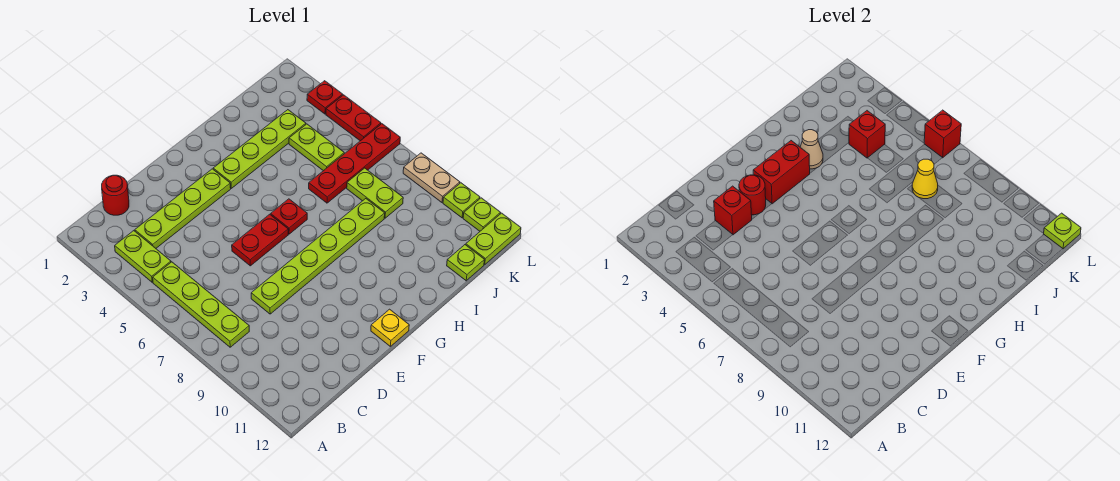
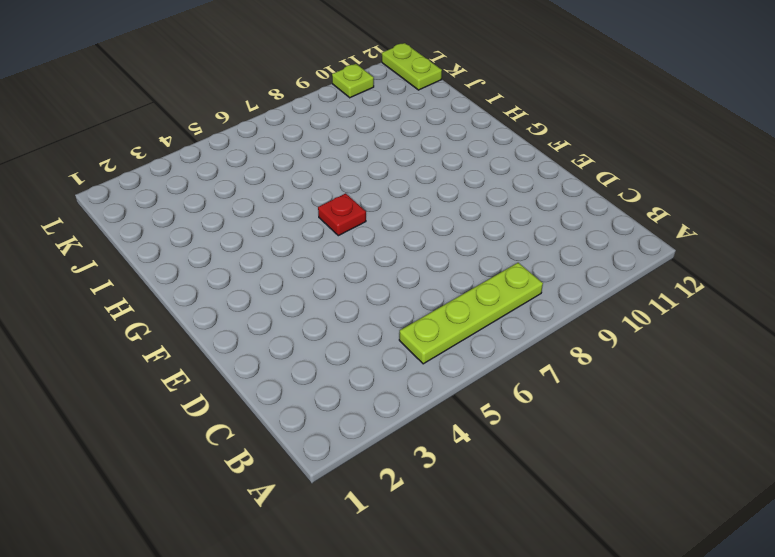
none -> lime 1x2 plate [115,231,171,282]
none -> red 1x1 round brick [102,175,129,215]
none -> lime 1x4 plate [135,169,231,248]

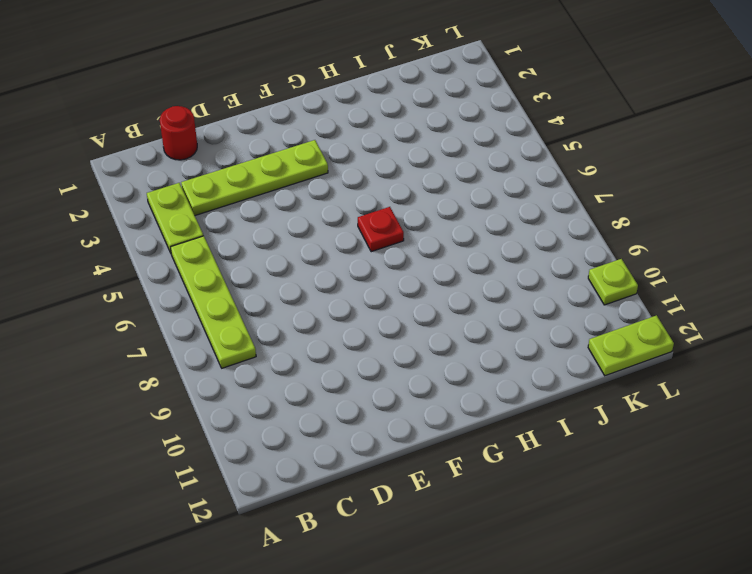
none -> lime 1x6 plate [251,199,385,314]
none -> red 1x2 plate [232,214,288,266]
none -> yellow 1x1 plate [371,309,409,346]

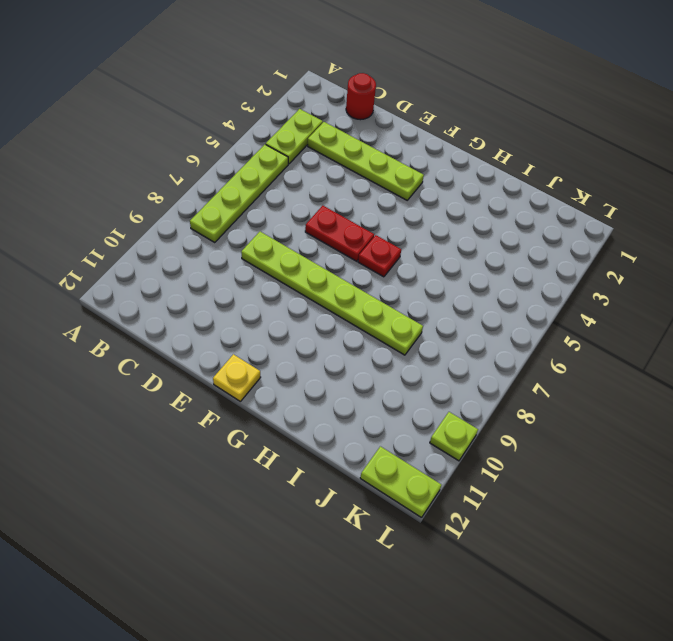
none -> lime 1x4 plate [213,110,306,188]
none -> red 1x4 plate [309,124,400,203]
none -> lime 1x2 plate [289,124,344,171]

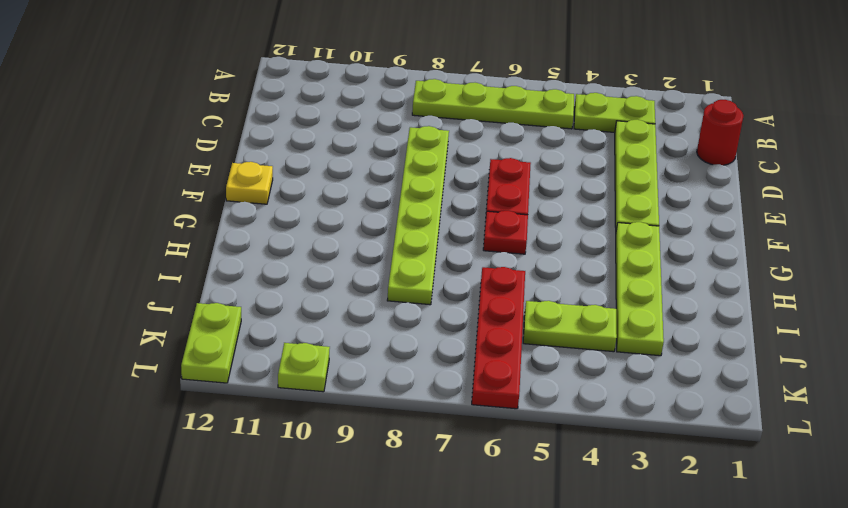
none -> lime 1x2 plate [347,168,403,218]
none -> lime 1x1 plate [447,245,484,281]
none -> red 1x1 plate [307,81,343,114]

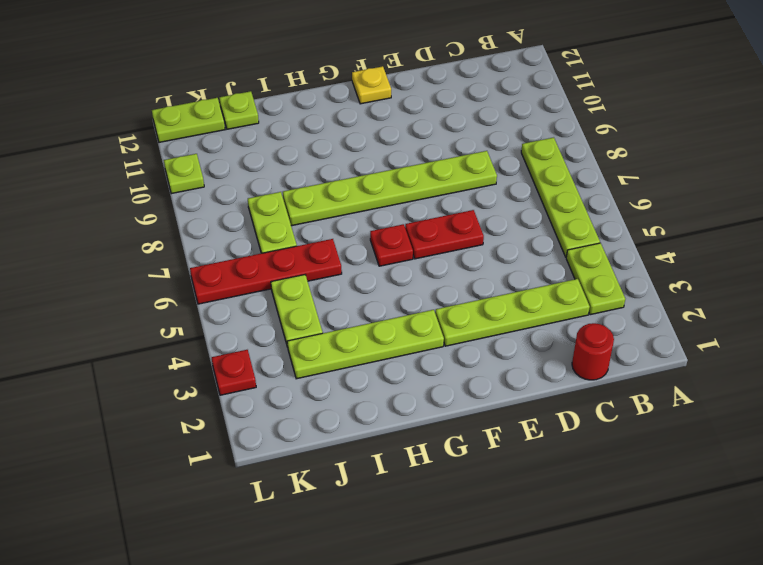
none -> red 1x2 plate [326,95,381,141]
none -> tan 1x2 plate [403,153,460,202]
none -> lime 1x1 plate [463,198,500,231]

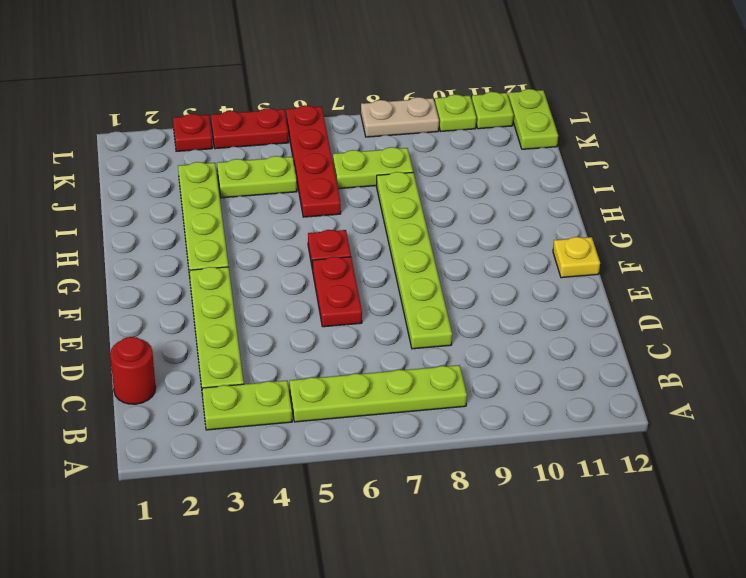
none -> lime 1x1 plate [447,245,484,281]
none -> red 1x1 brick [714,186,752,235]
none -> red 1x1 round brick [739,175,766,215]

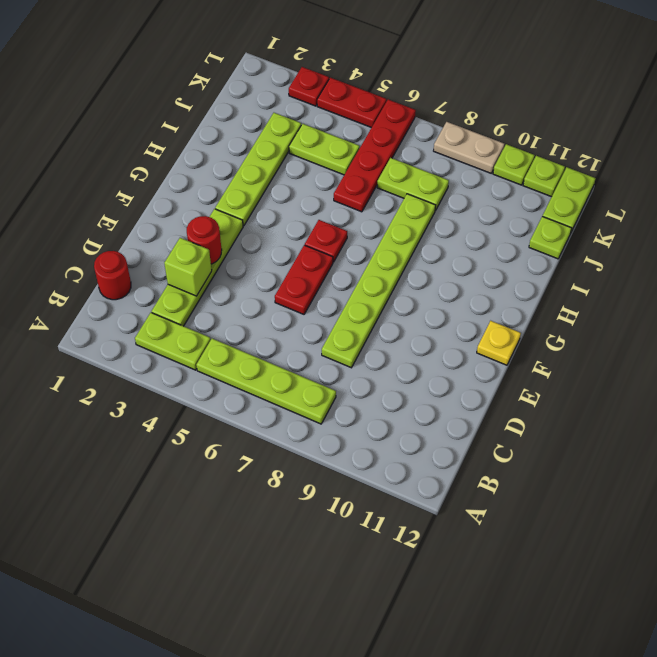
lime 1x1 brick [164,238,212,296] -> red 1x1 brick [714,186,752,235]
none -> red 1x2 brick [753,141,810,204]
none -> tan 1x1 cone [800,130,823,169]
none -> red 1x1 brick [849,111,885,158]

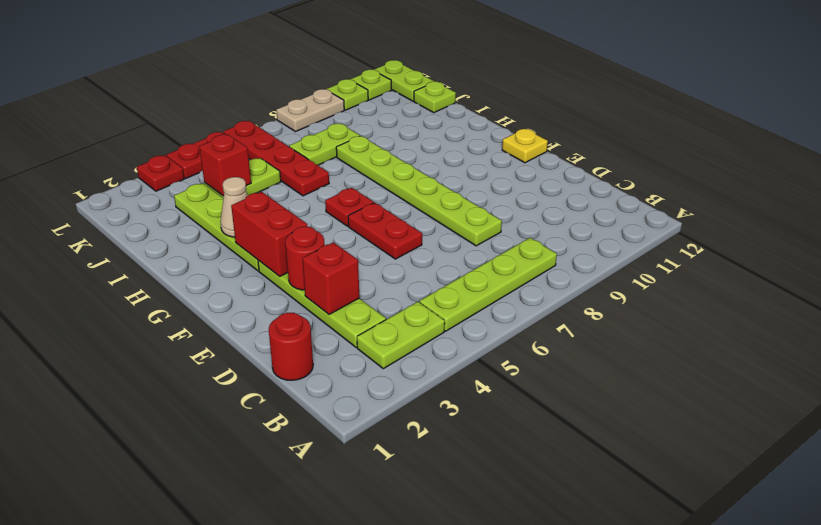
none -> yellow 1x1 cone [912,159,938,199]
none -> red 1x1 brick [924,110,961,158]
none -> lime 1x1 plate [1044,213,1081,249]

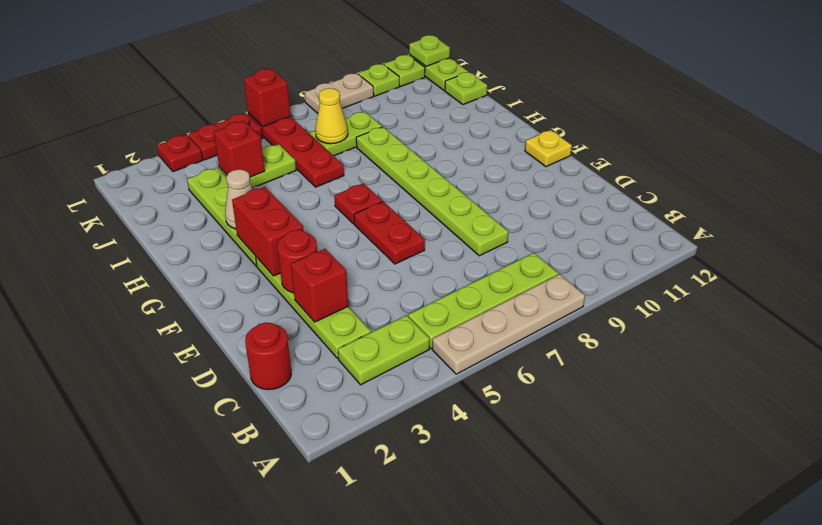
tan 1x4 plate [432,274,585,374] -> none

